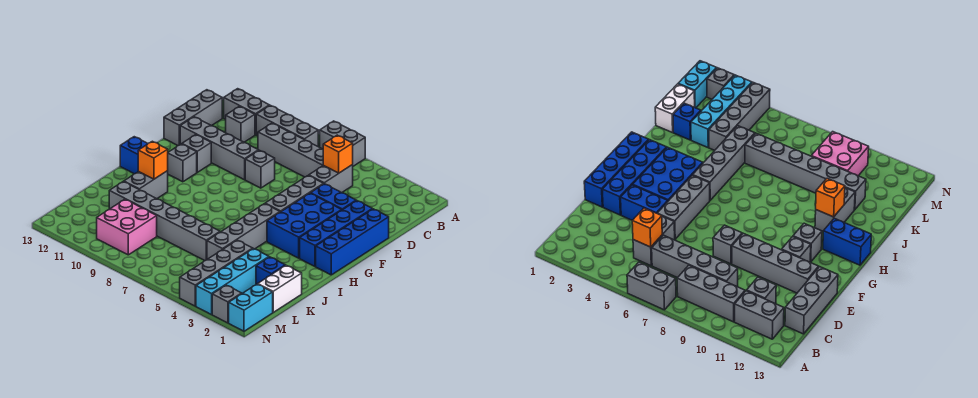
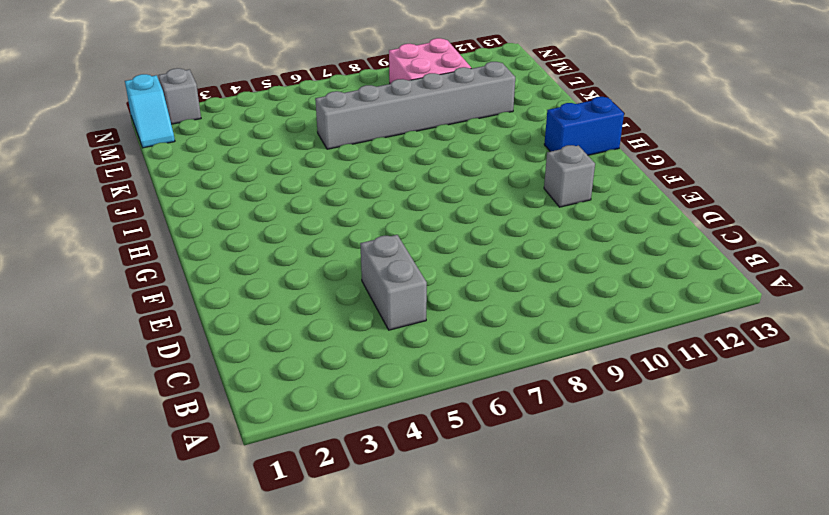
cyan 1x2 slope [125,74,175,148] -> cyan 1x2 brick [229,284,273,331]
none -> grey 1x2 brick [320,121,365,166]
none -> grey 1x3 brick [256,105,318,146]
none -> grey 1x2 brick [224,89,269,135]

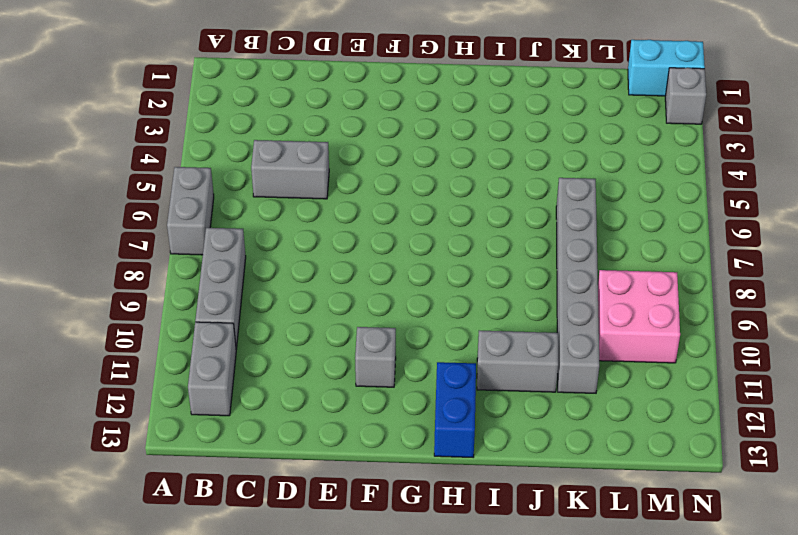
none -> grey 1x4 brick [258,123,323,177]
none -> grey 1x1 brick [226,106,255,142]
none -> grey 1x3 brick [164,90,222,146]

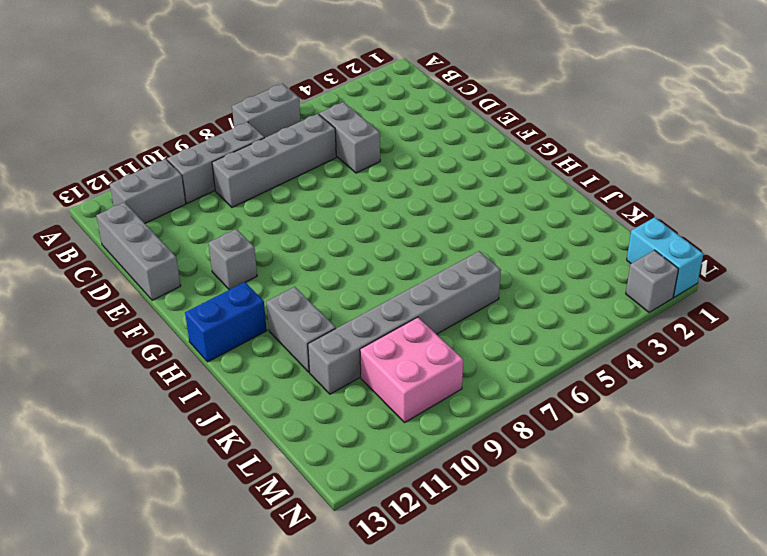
none -> grey 1x1 brick [226,106,255,142]
none -> blue 1x4 brick [316,209,389,275]
none -> blue 1x4 brick [300,201,372,266]

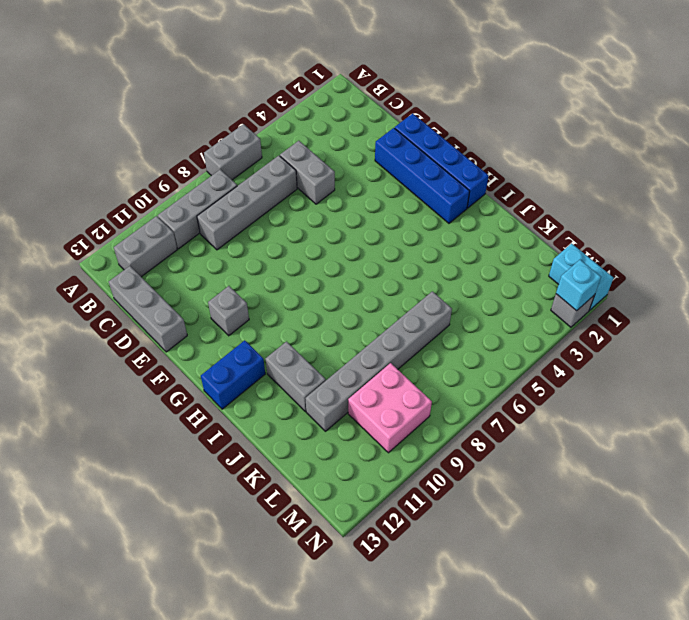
cyan 1x1 brick [556,260,601,311] -> none
none -> grey 1x1 brick [226,106,255,142]
none -> blue 1x2 brick [311,184,356,210]
none -> grey 1x3 brick [265,175,323,212]

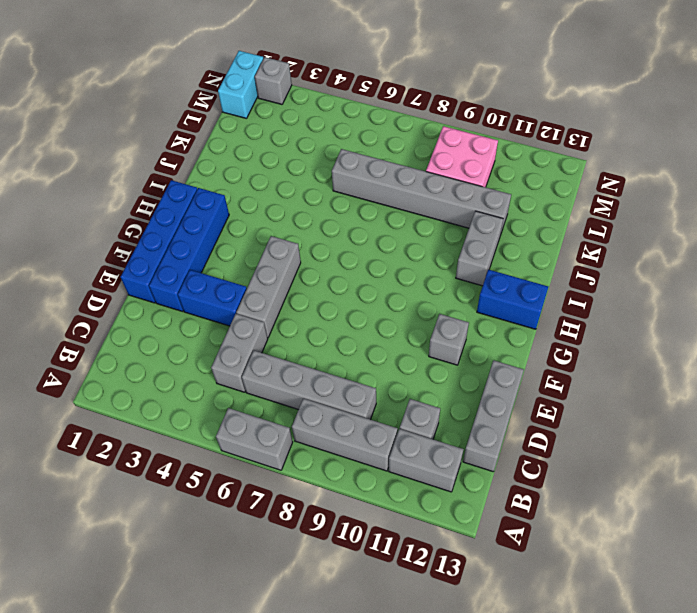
none -> grey 1x1 brick [245,150,275,188]
none -> grey 1x4 brick [180,117,258,180]
none -> blue 2x3 brick [267,193,341,258]

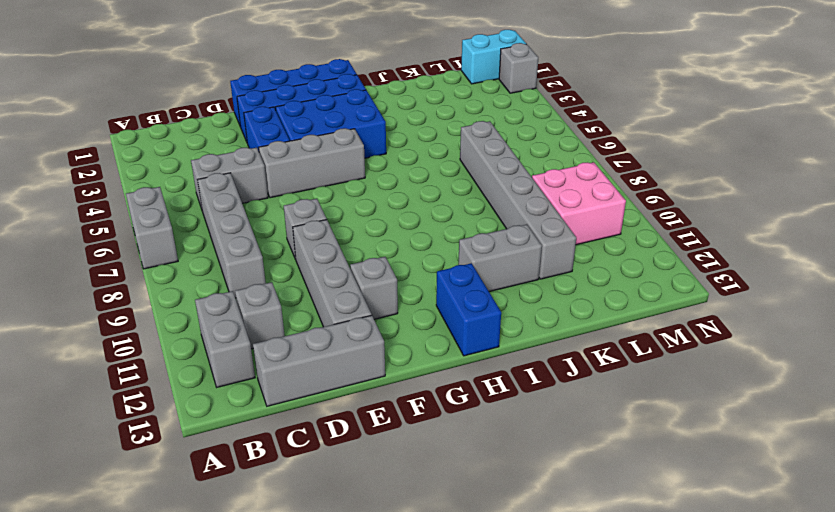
none -> grey 1x3 brick [256,105,318,146]
none -> grey 1x1 brick [168,144,197,182]
none -> grey 1x4 brick [207,204,280,259]

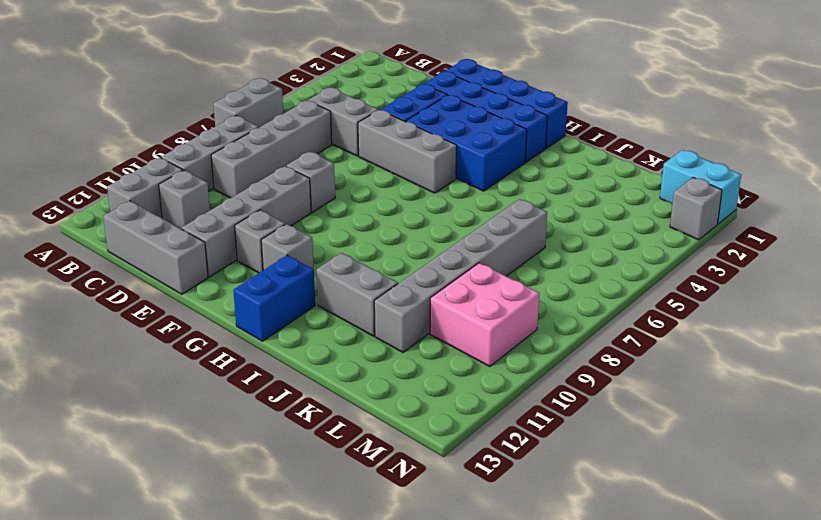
none -> grey 1x4 brick [207,204,280,259]
none -> white 1x2 brick [258,265,302,313]
none -> blue 1x1 brick [256,257,285,284]

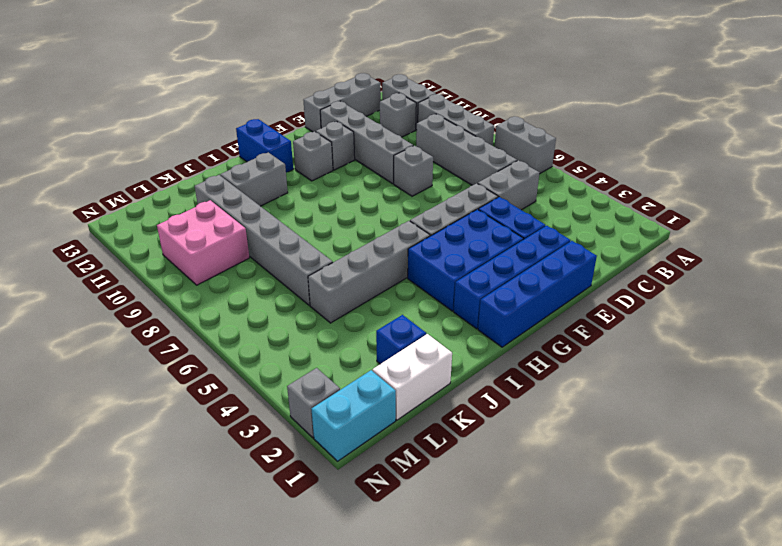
none -> cyan 1x4 brick [196,249,269,315]
none -> grey 1x4 brick [180,240,253,306]
none -> orange 1x1 brick [323,135,353,173]

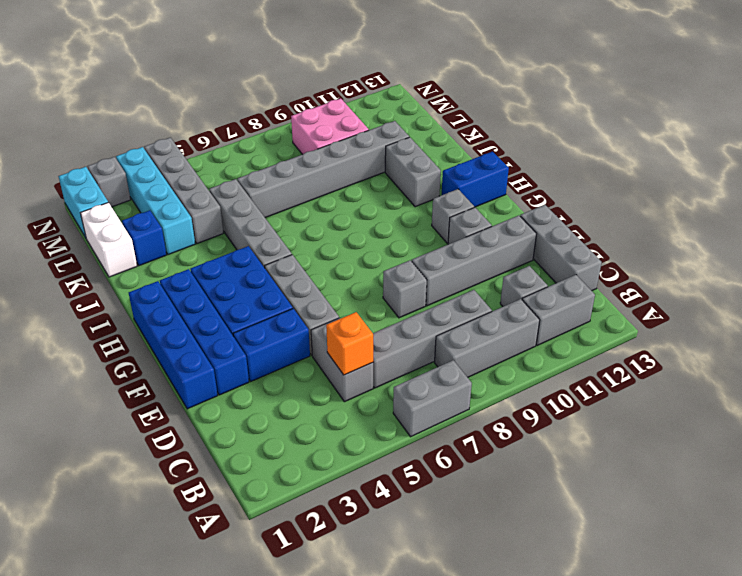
none -> orange 1x1 brick [138,141,168,179]

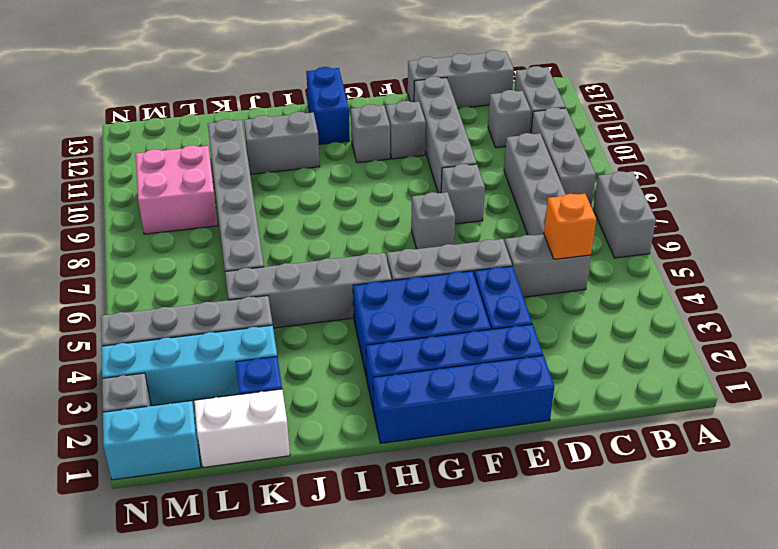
grey 1x1 brick [411,192,455,249] -> none
none -> orange 1x1 brick [138,141,168,179]

